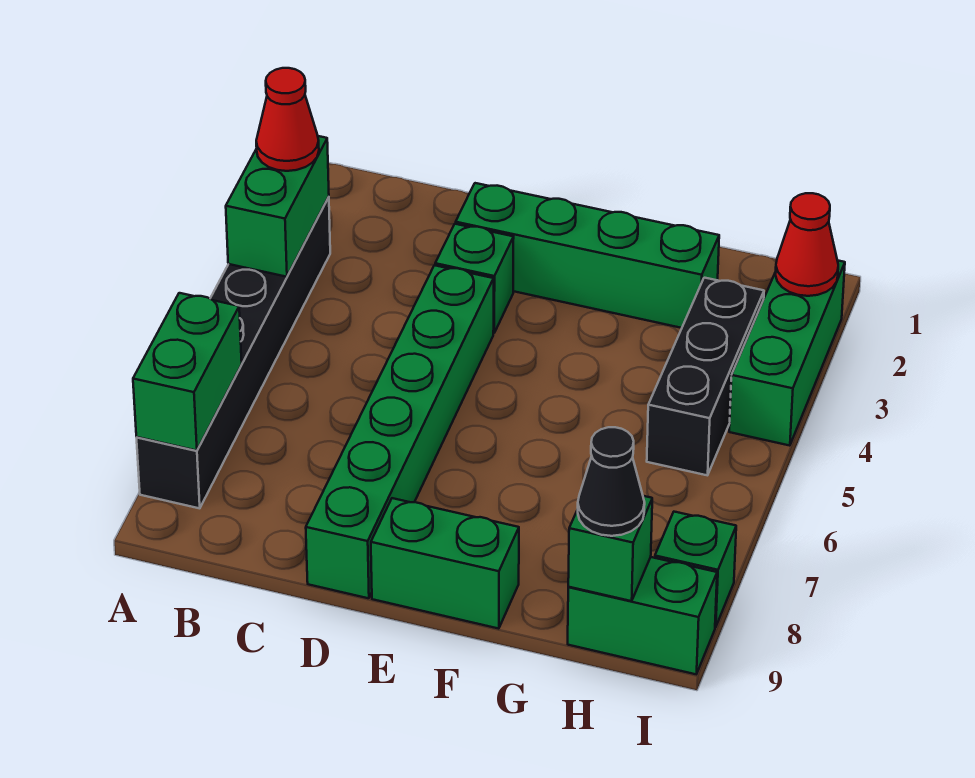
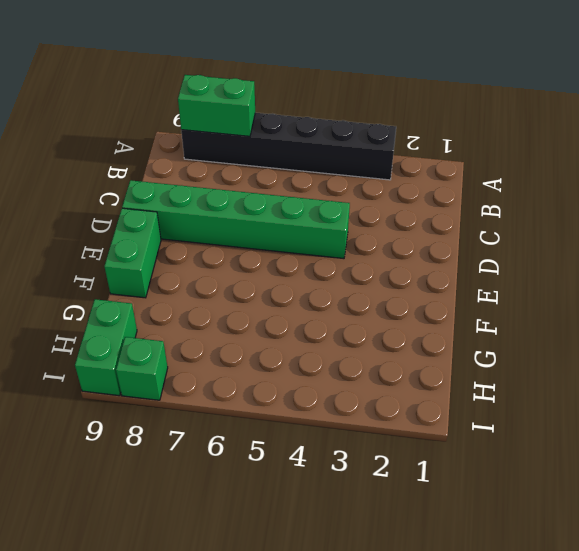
none -> green 1x4 brick [456,183,719,328]
none -> green 1x1 brick [435,224,514,333]
none -> black 1x3 brick [647,278,764,475]

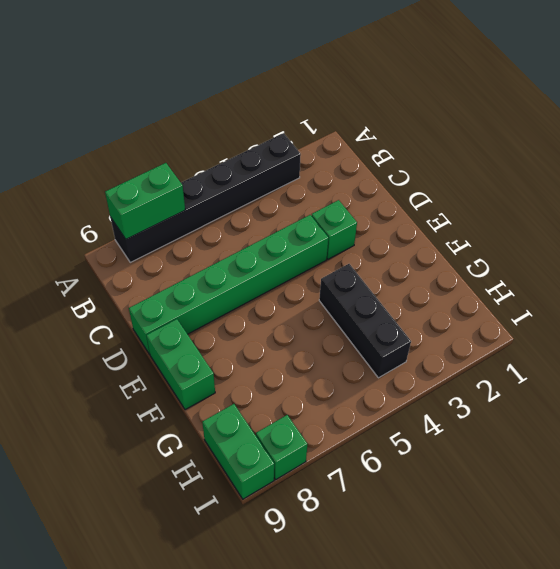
black 1x3 brick [319,264,411,378] -> black 1x3 brick turned to [647,278,764,475]
none -> green 1x4 brick [456,183,719,328]
none -> green 1x3 brick [729,260,845,446]
none -> green 1x2 brick [226,136,329,277]

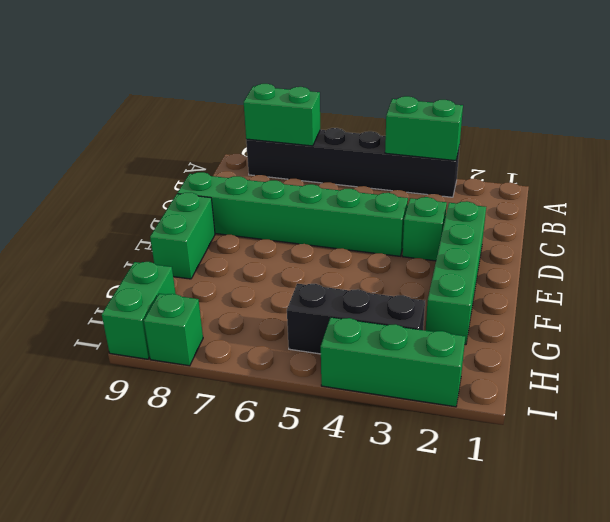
none -> green 1x1 brick [568,496,652,601]
none -> red 1x1 cone [775,193,838,296]
none -> red 1x1 cone [256,68,319,171]

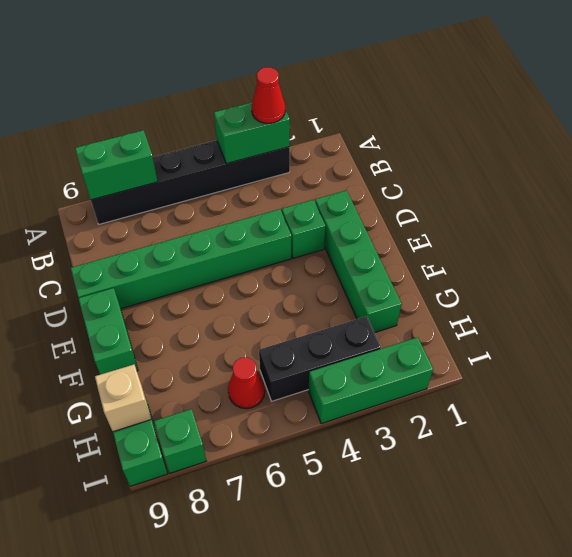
red 1x1 cone [228,357,265,409] -> red 1x1 cone moved to [775,193,838,296]
tan 1x1 brick [95,365,151,432] -> green 1x1 brick [568,496,652,601]
none -> black 1x1 cone [578,427,645,536]

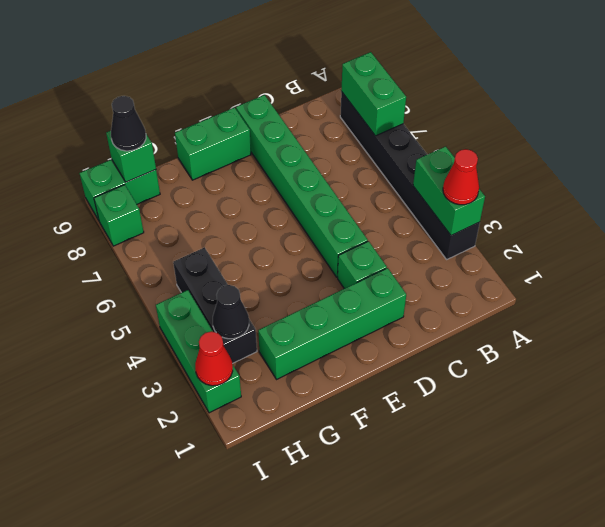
black 1x1 cone [213,285,249,339] -> none

